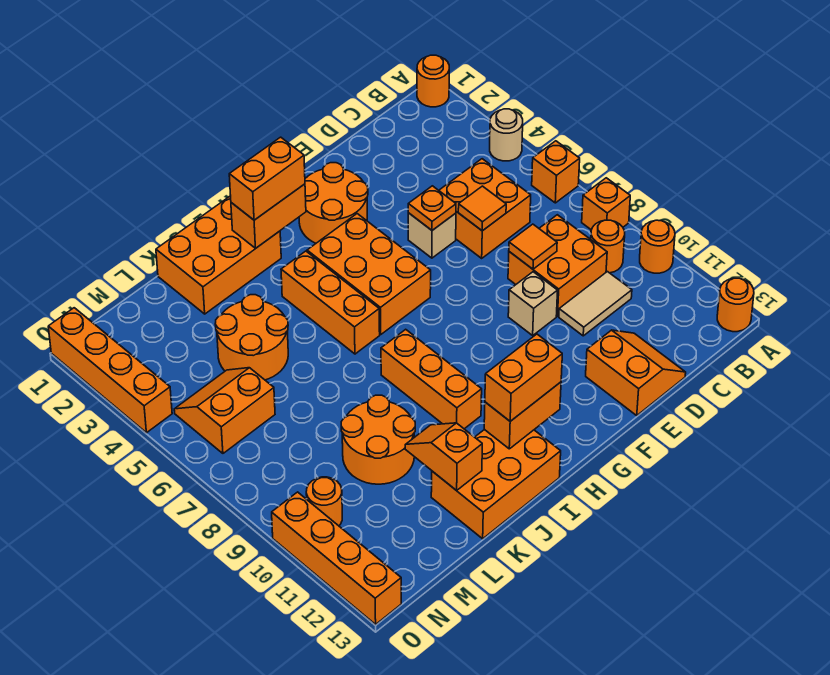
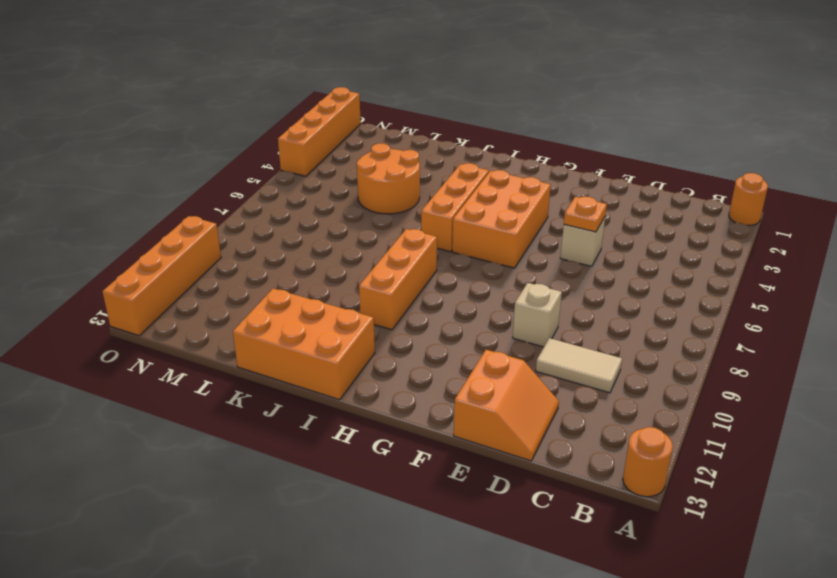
none -> tan 1x1 round brick [490,109,523,161]
none -> orange 1x1 brick [532,141,580,203]
none -> orange 1x1 brick [582,178,630,230]
none -> orange 1x1 round brick [640,220,675,273]

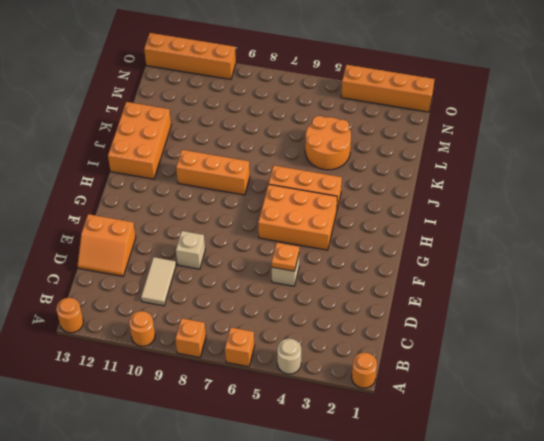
none -> orange 1x1 round brick [591,220,625,273]
none -> orange 2x2 brick [439,159,531,258]
none -> orange 2x2 brick [508,215,607,316]
none -> orange 2x2 round brick [299,163,368,243]

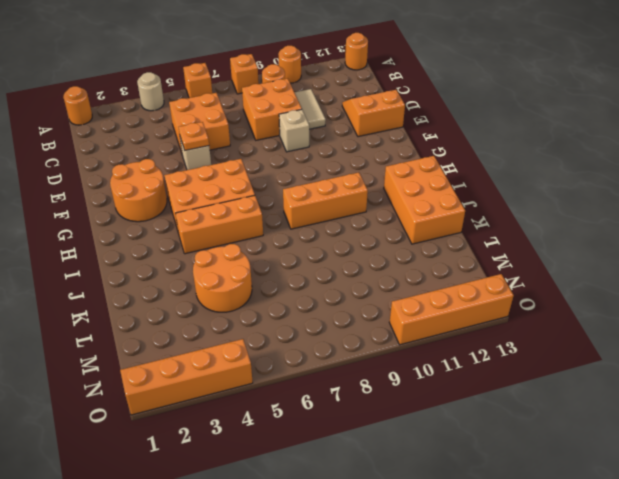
none -> orange 2x3 brick [156,196,281,314]
none -> orange 2x2 round brick [341,395,415,484]
none -> orange 2x2 slope [174,368,275,453]
none -> orange 1x1 round brick [306,477,342,526]

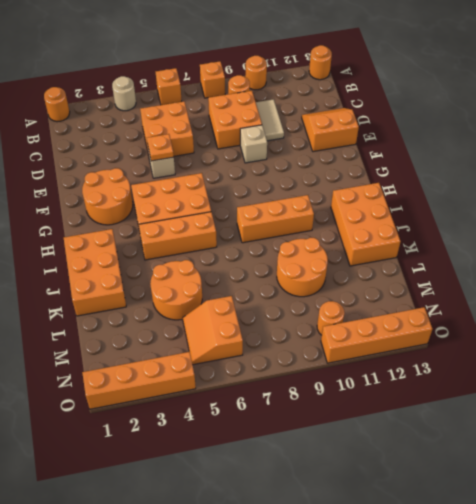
none -> orange 1x1 tile [458,186,506,231]
none -> orange 1x1 tile [509,224,557,269]
none -> orange 1x2 brick [231,184,306,248]
none -> orange 1x2 brick [484,382,561,449]

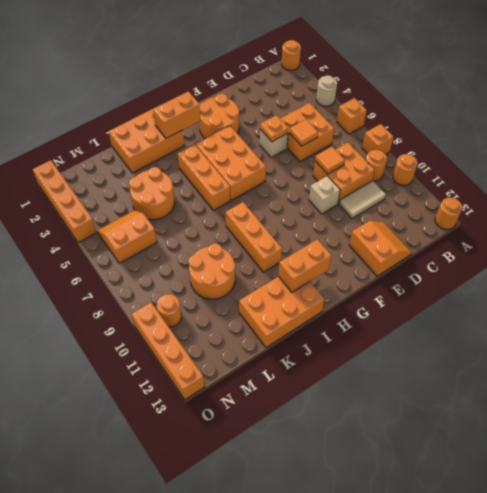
none -> orange 1x2 slope [405,423,482,491]
none -> orange 1x2 brick [229,137,305,220]
none -> orange 1x2 brick [485,334,562,421]

